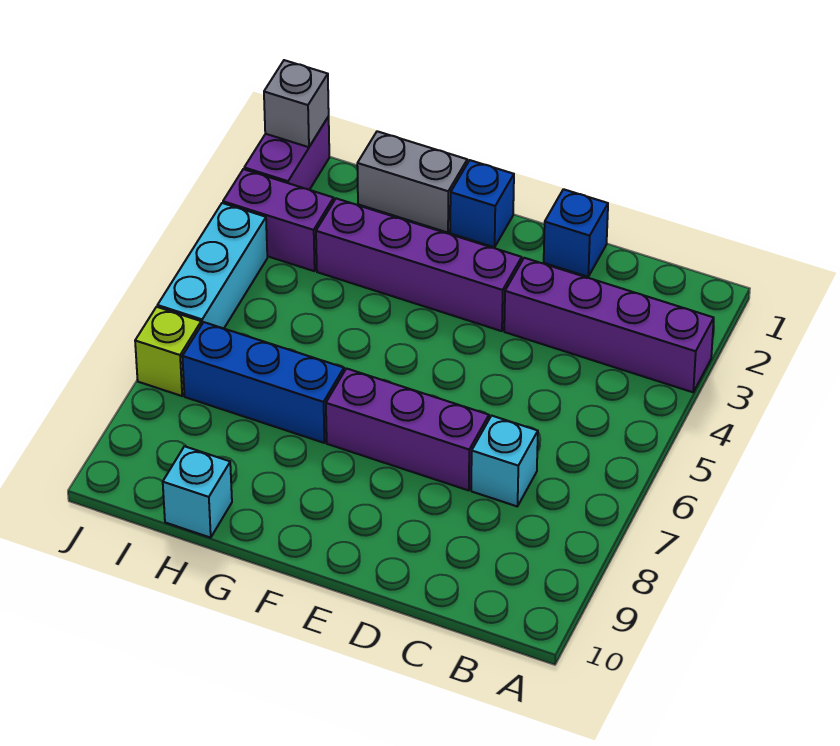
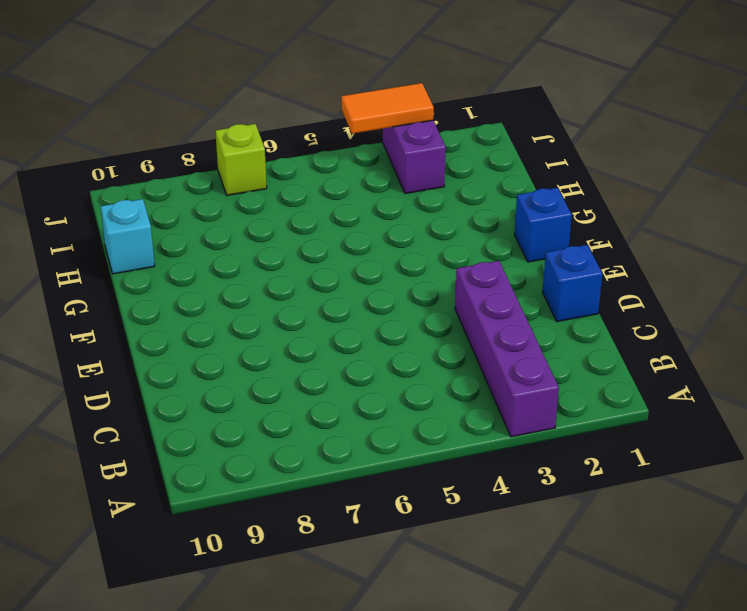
orange 1x2 tile [341,83,434,134] -> none
none -> cyan 1x1 brick [471,416,538,506]
none -> purple 1x3 brick [326,369,489,490]
none -> purple 1x4 brick [316,198,522,331]

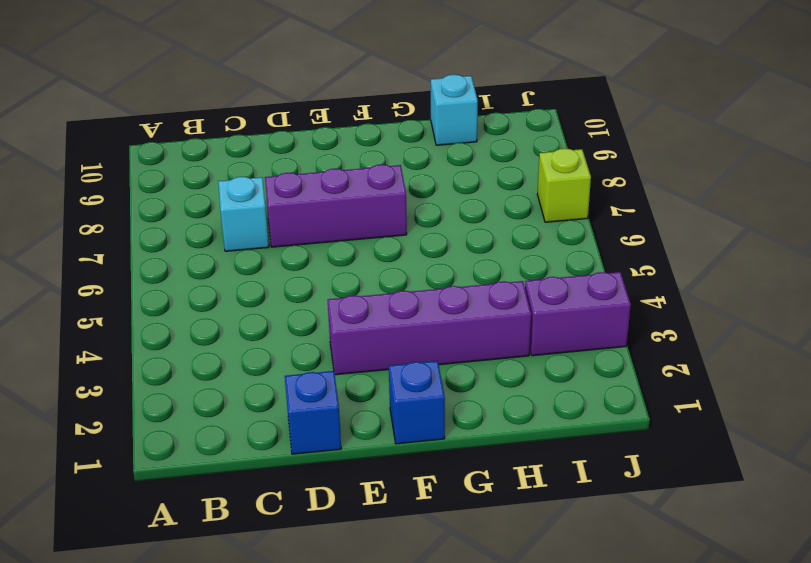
none -> purple 1x4 brick [504,258,714,392]
none -> grey 1x2 brick [357,131,467,233]
none -> blue 1x3 brick [182,322,344,443]

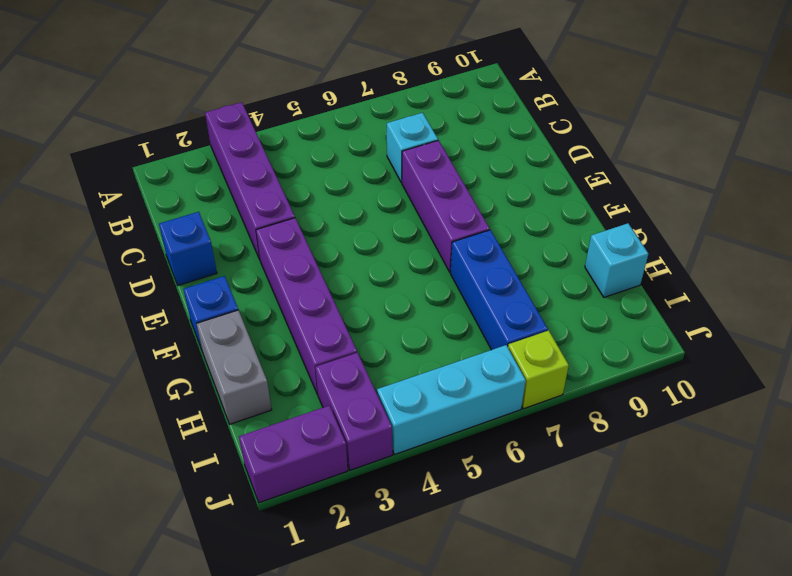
none -> grey 1x1 brick [264,60,329,147]

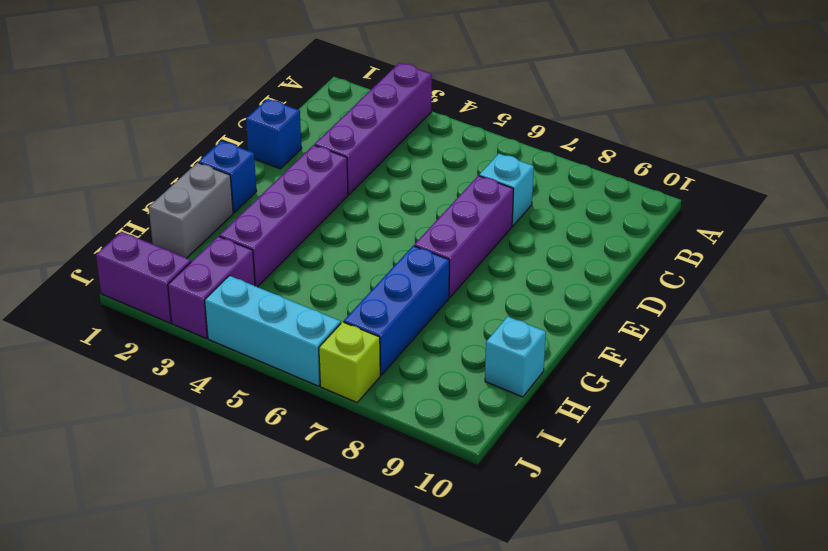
none -> grey 1x1 brick [264,60,329,147]

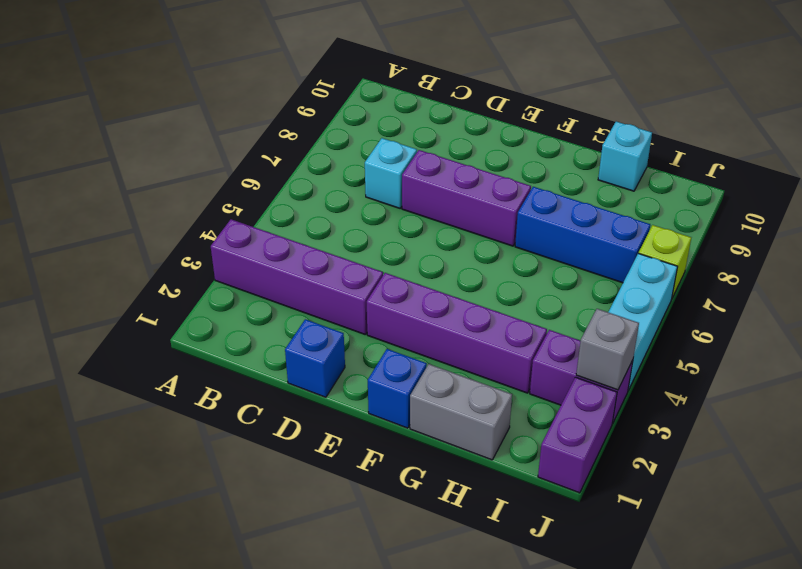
grey 1x1 brick [576,309,639,390] -> grey 1x1 brick moved to [264,60,329,147]

